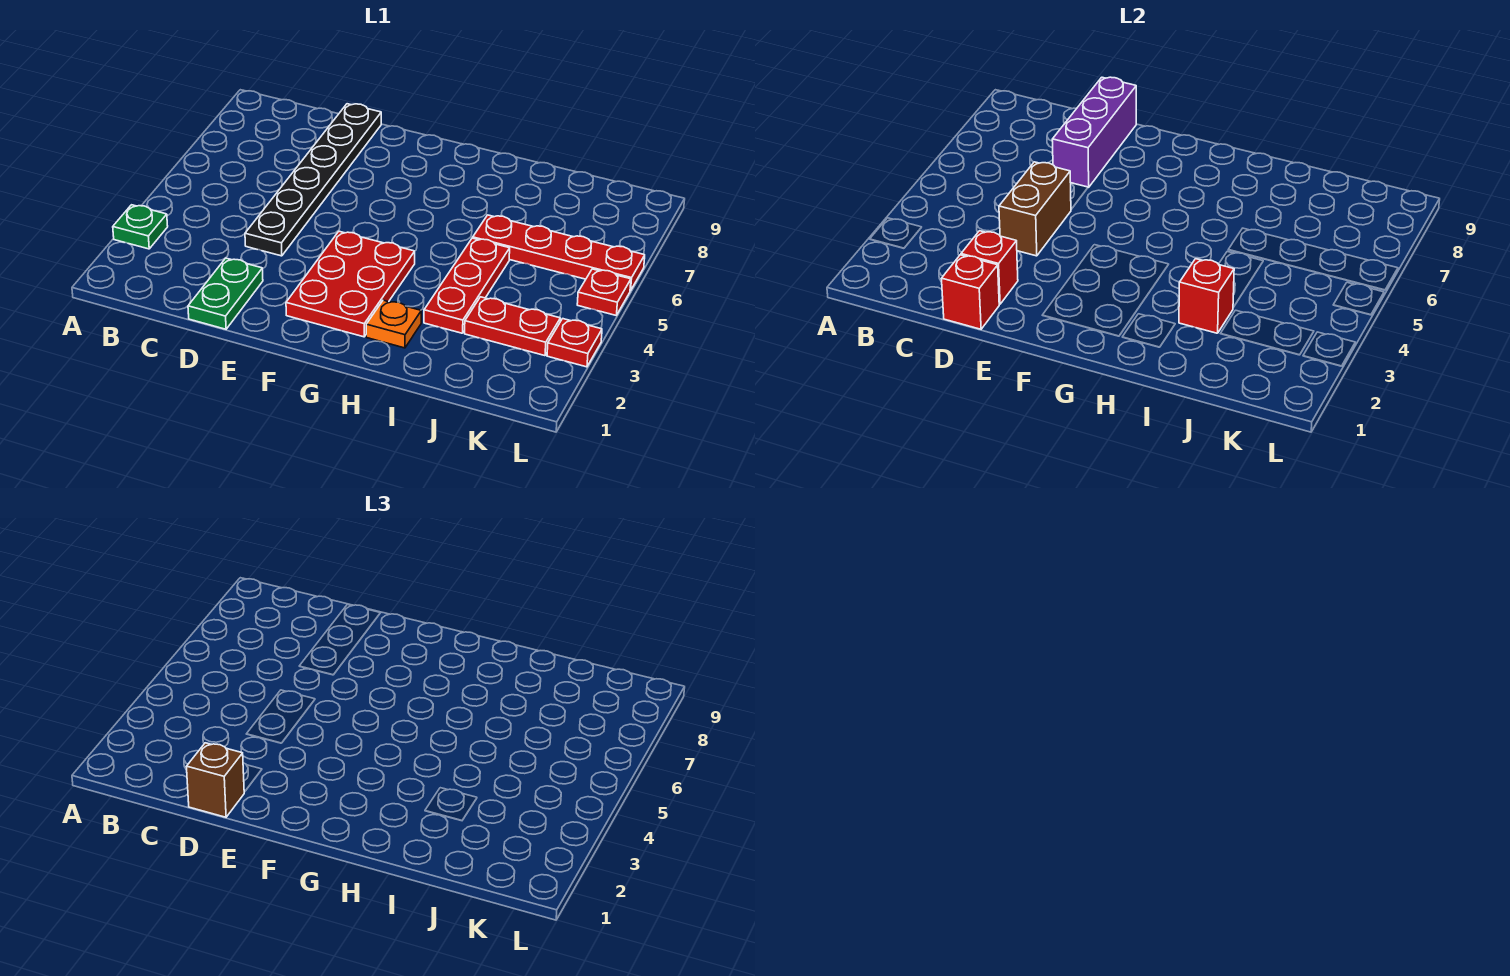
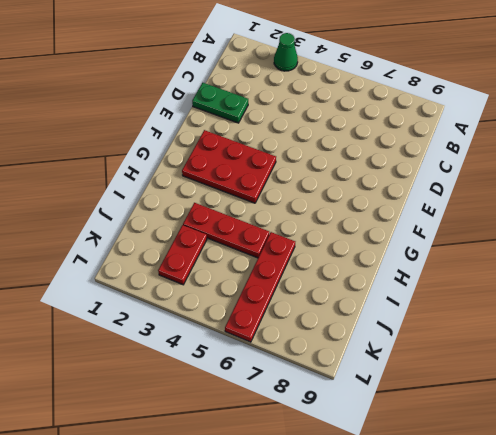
green 1x1 cone [274,33,298,71] -> green 1x1 plate [113,205,168,249]
none -> black 1x6 plate [245,104,381,256]
none -> orange 1x1 plate [366,300,421,348]
none -> red 1x1 plate [547,319,602,367]

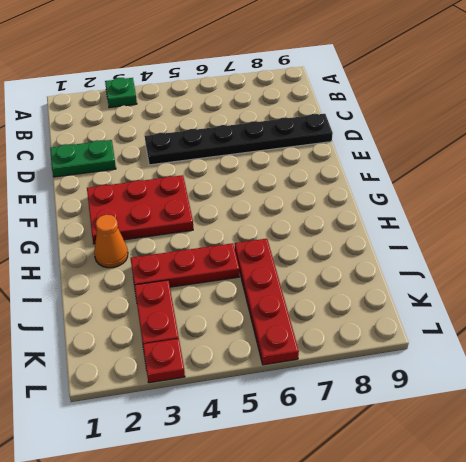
orange 1x1 cone [94,215,128,268] -> orange 1x1 plate [366,300,421,348]
none -> red 1x1 plate [577,269,631,315]
none -> red 1x1 brick [942,255,999,329]
none -> red 1x1 brick [961,231,1018,304]

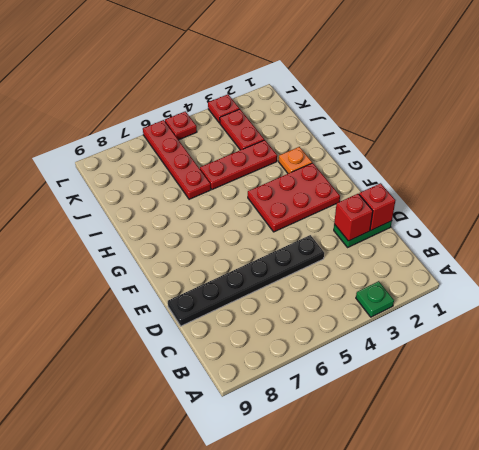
none -> brown 1x2 brick [999,162,1071,256]
none -> purple 1x3 brick [1052,77,1136,187]
none -> red 1x1 brick [1179,259,1234,333]

